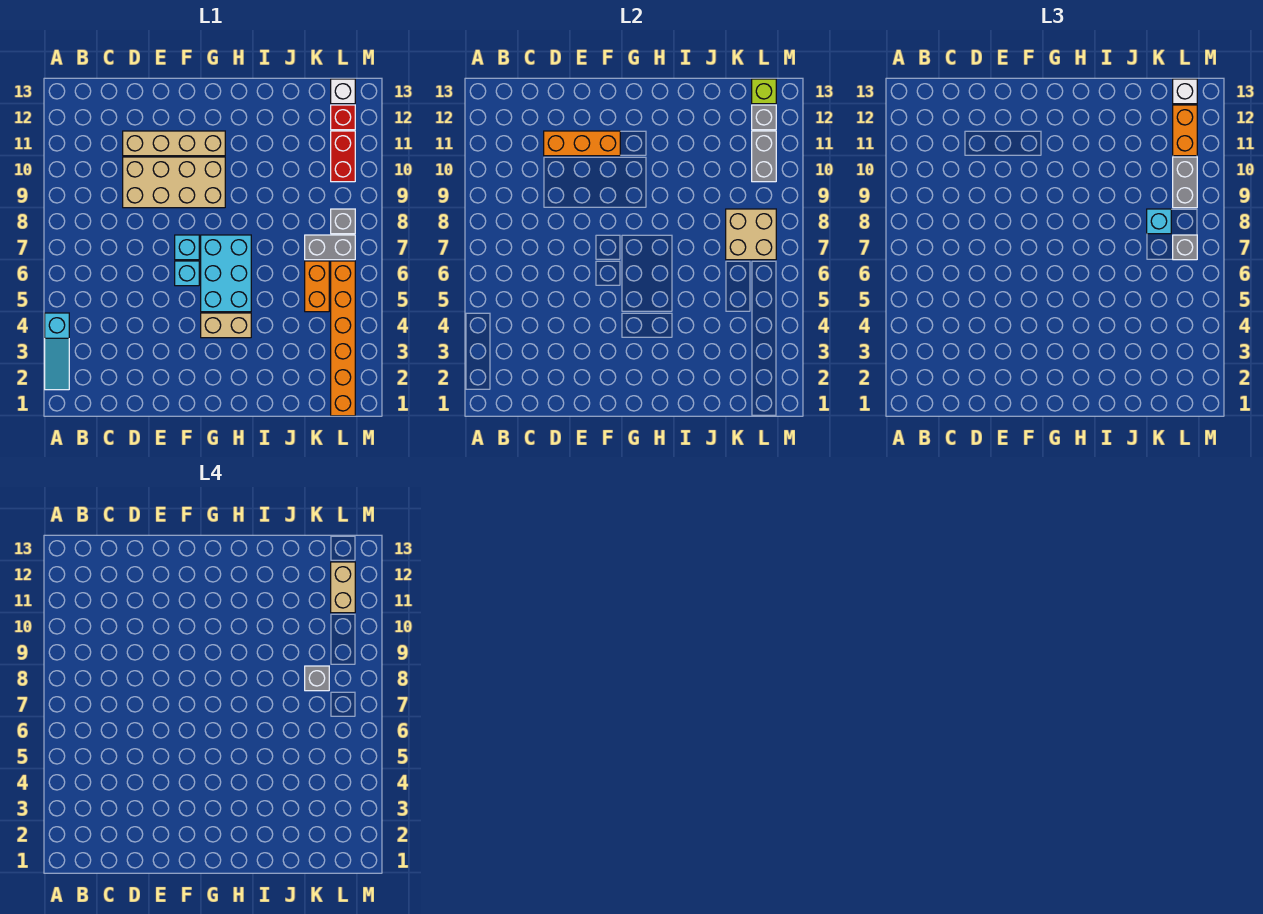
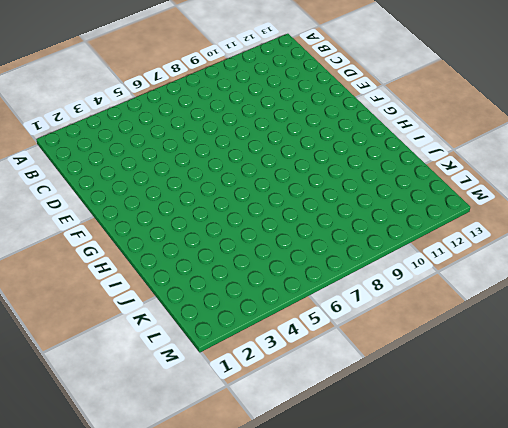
none -> cyan 1x3 slope [45,313,69,390]
none -> tan 2x4 brick [123,157,225,208]
none -> tan 1x4 brick [123,131,225,156]

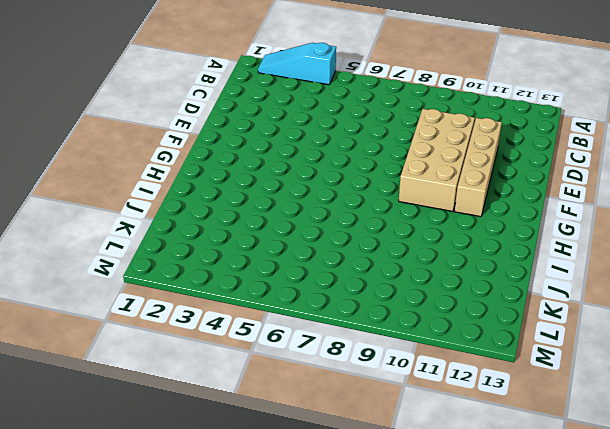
none -> cyan 1x1 brick [175,261,199,286]
none -> cyan 1x1 brick [175,235,199,260]
none -> tan 1x2 brick [201,313,251,338]

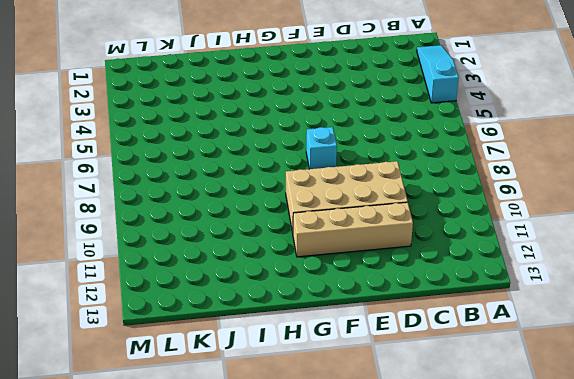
none -> cyan 1x1 brick [175,261,199,286]
none -> tan 1x2 brick [201,313,251,338]
none -> cyan 2x3 brick [201,235,251,312]

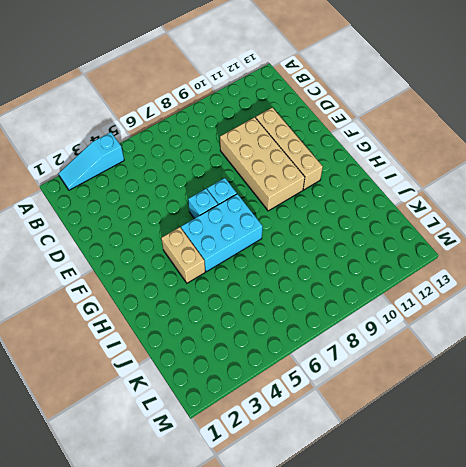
none -> orange 1x2 brick [305,261,329,312]
none -> grey 1x2 brick [305,235,355,260]
none -> orange 1x6 brick [331,261,355,416]

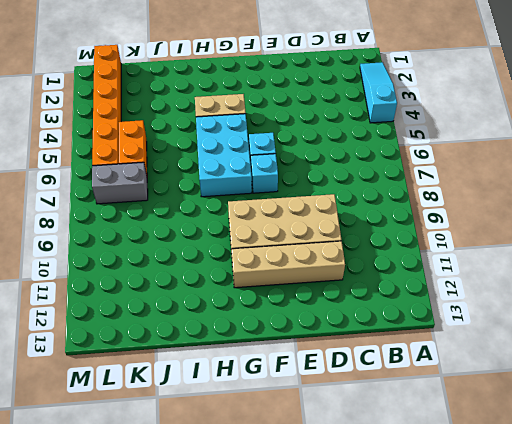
none -> grey 1x1 brick [331,209,355,234]
none -> red 1x2 brick [331,131,355,182]
none -> red 1x1 brick [331,105,355,130]

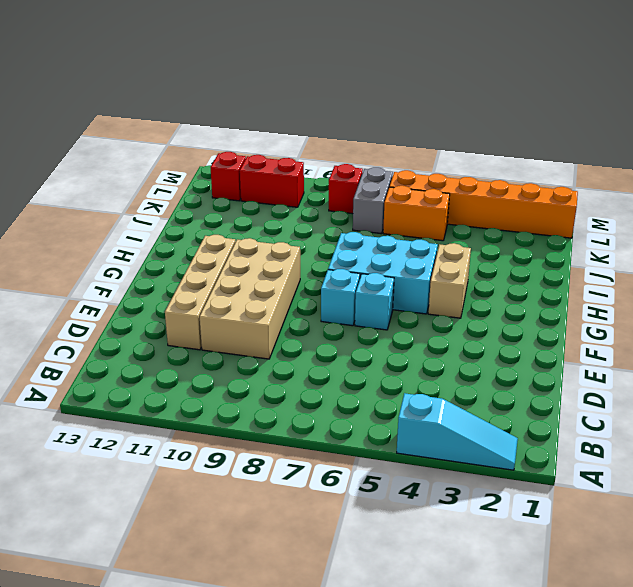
red 1x1 brick [329,164,363,214] -> grey 1x1 brick [331,209,355,234]
none -> white 1x1 brick [331,79,355,104]
none -> orange 1x3 brick [544,131,620,156]
none -> tan 2x2 brick [726,209,776,260]

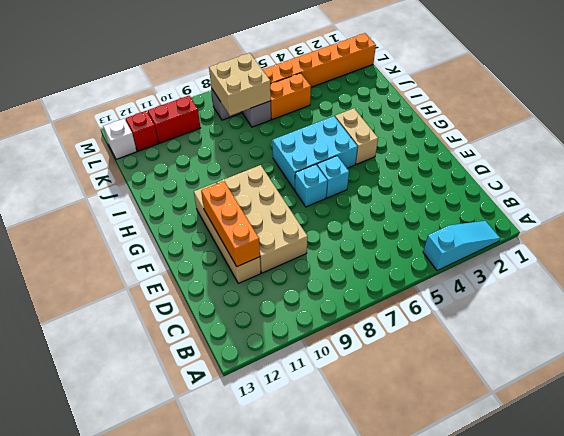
none -> grey 1x2 brick [752,131,776,182]
none -> grey 1x1 brick [752,105,776,130]
none -> lime 1x1 brick [752,79,776,104]

